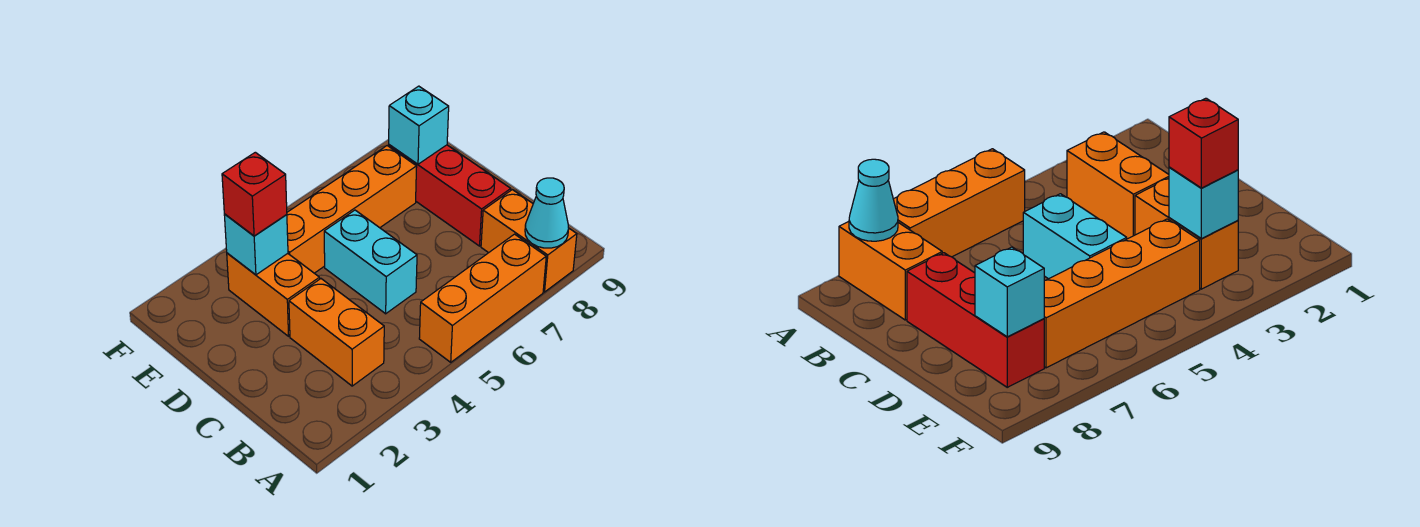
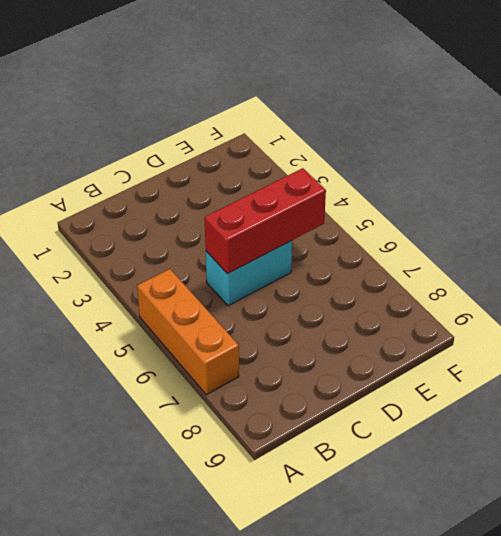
red 1x3 brick [205,168,326,274] -> red 1x3 brick moved to [389,145,511,246]
none -> orange 1x2 brick [481,190,577,292]
none -> orange 1x2 brick [289,279,384,386]

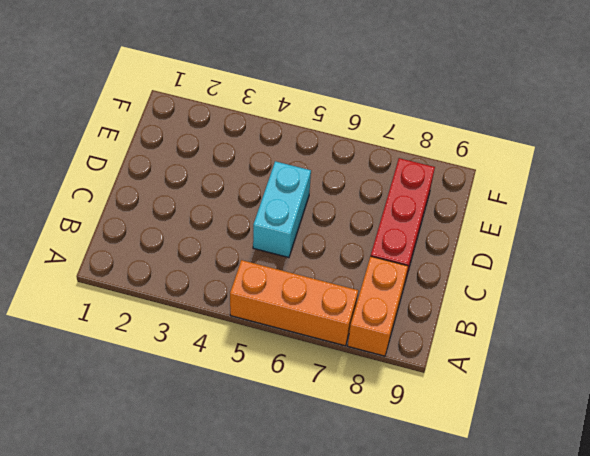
none -> orange 1x2 brick [289,279,384,386]
none -> orange 1x2 brick [227,253,320,336]

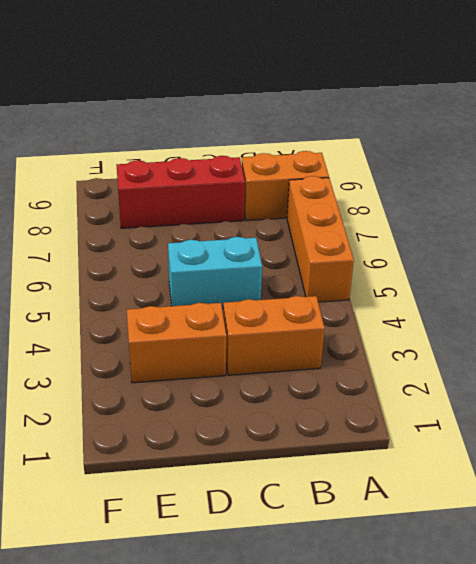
none -> orange 1x4 brick [287,146,417,273]
none -> cyan 1x1 cone [525,178,569,248]

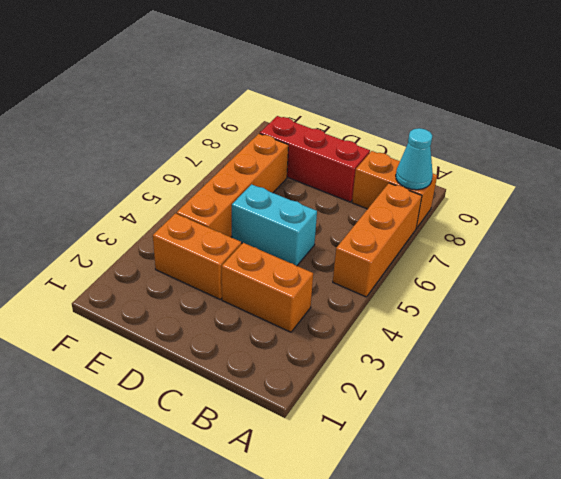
none -> cyan 1x1 brick [224,214,288,275]
none -> cyan 1x1 brick [389,86,449,164]

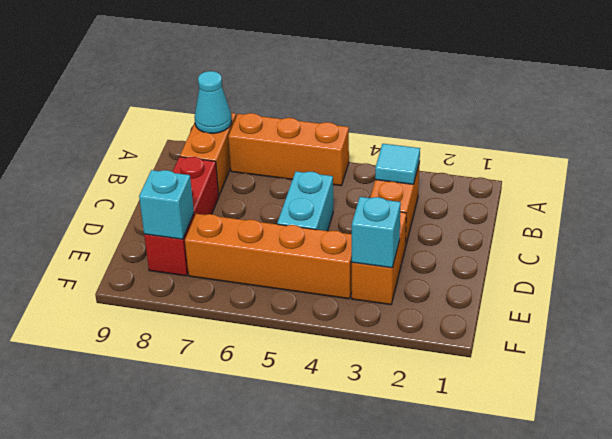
cyan 1x1 tile [375,144,420,184] -> none
none -> red 1x1 brick [222,152,287,236]

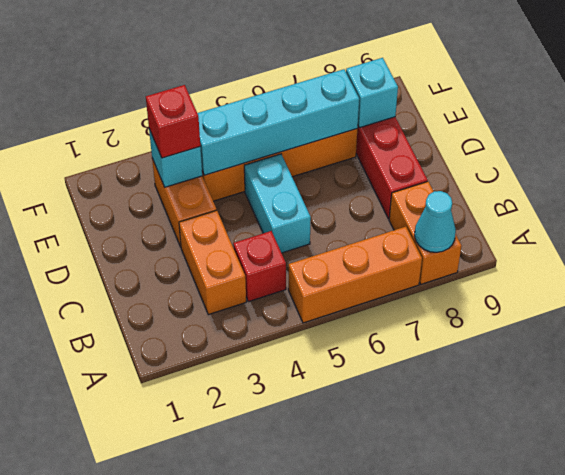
red 1x1 brick [233,231,286,302] -> none
cyan 1x4 brick [197,69,359,175] -> none

